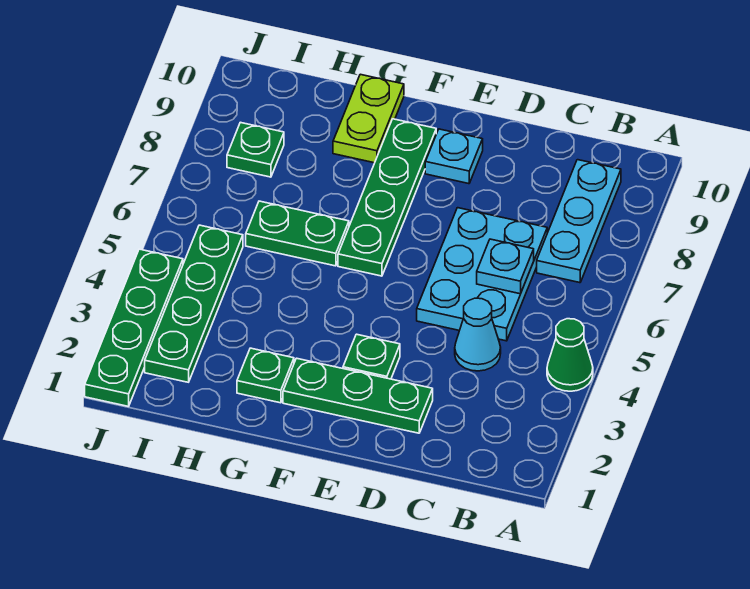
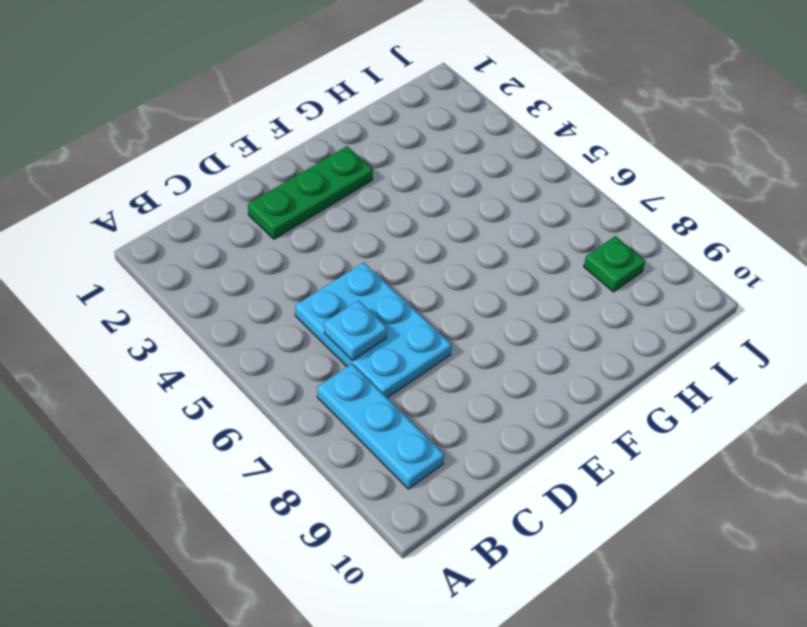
none -> green 1x1 cone [547,319,593,391]
none -> cyan 1x1 cone [455,298,501,371]
none -> green 1x1 plate [343,334,400,379]

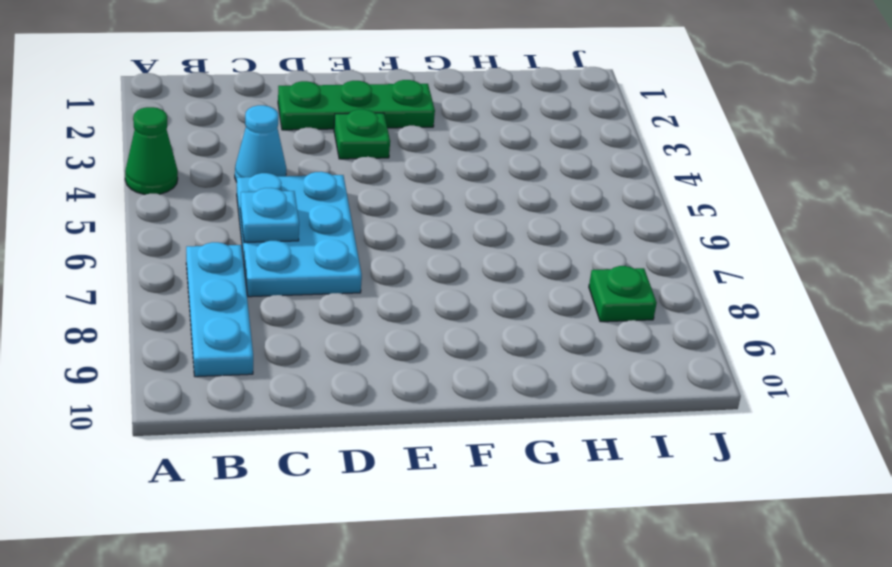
none -> cyan 1x1 plate [425,129,483,184]
none -> green 1x4 plate [338,119,436,276]
none -> green 1x1 plate [237,348,294,403]

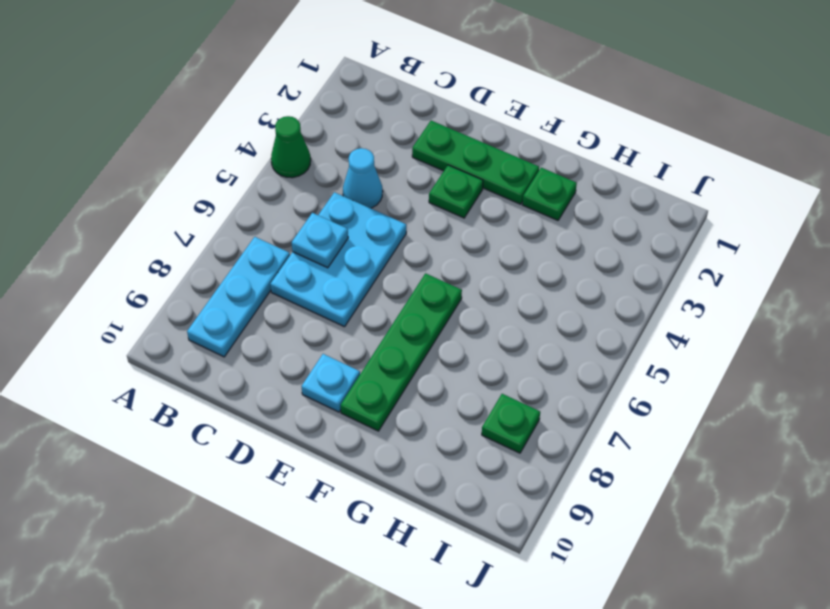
none -> green 1x2 plate [246,201,349,266]
none -> lime 1x2 plate [333,74,404,163]
none -> green 1x4 plate [145,225,243,382]

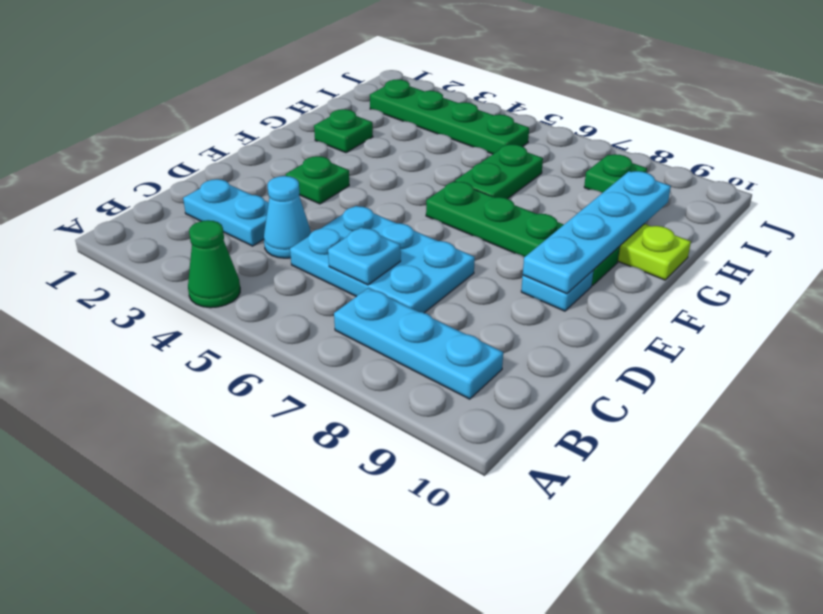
cyan 1x2 plate [183,179,269,246] -> none
cyan 1x4 plate [523,171,671,294] -> none
none -> green 1x3 plate [283,358,433,433]
none -> green 1x4 plate [85,249,183,406]

